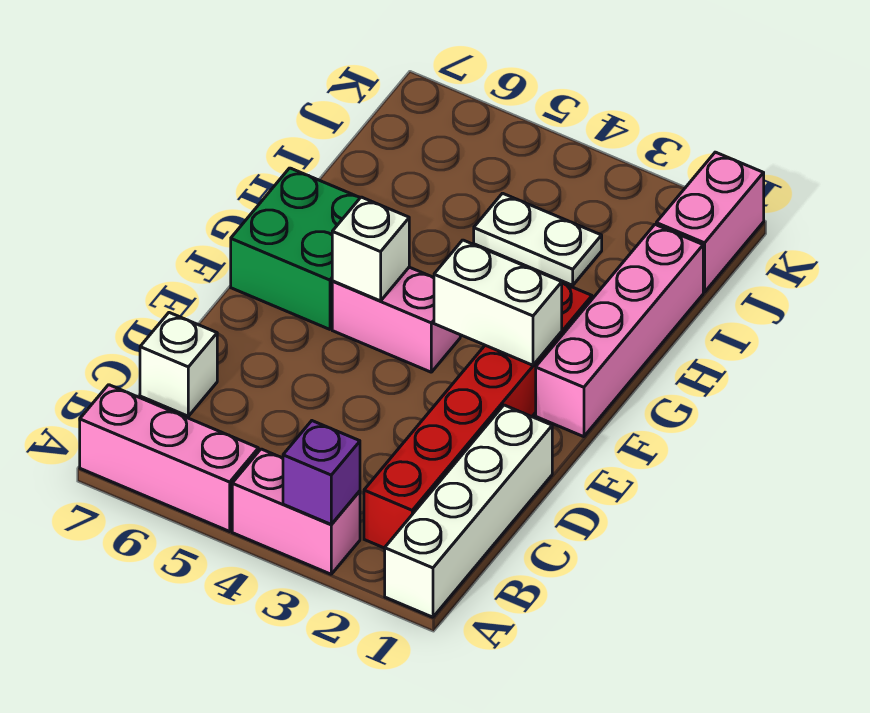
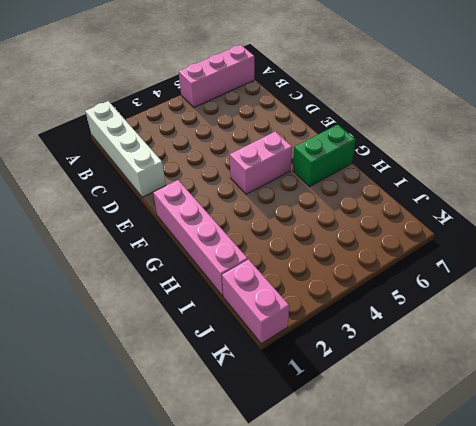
green 1x2 brick [293,125,356,187] -> green 2x2 brick [231,168,360,329]
none -> pink 1x2 brick [232,449,360,574]
none -> red 1x6 brick [364,283,592,548]
none -> white 1x1 brick [140,313,217,416]

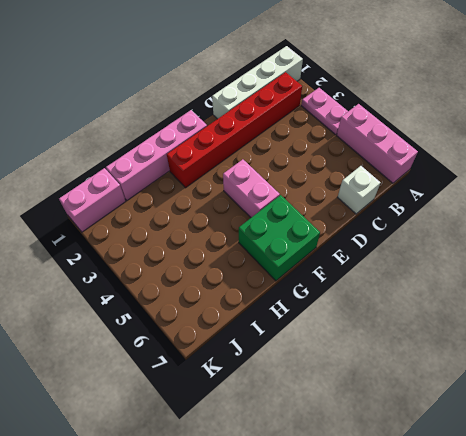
pink 1x2 plate [301,88,348,135] -> pink 1x2 brick [232,449,360,574]
none -> white 1x2 plate [474,193,602,285]
none -> purple 1x1 brick [283,421,360,524]
none -> white 1x2 brick [434,240,562,365]

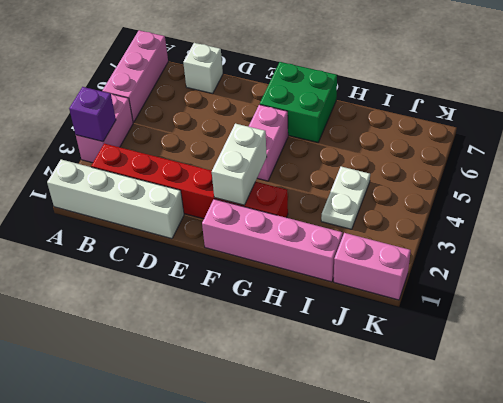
none -> white 1x1 brick [332,197,409,301]

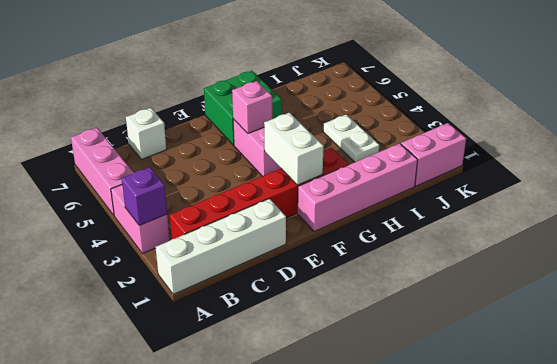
pink 1x1 brick [232,81,272,133] -> white 1x1 brick [332,197,409,301]

